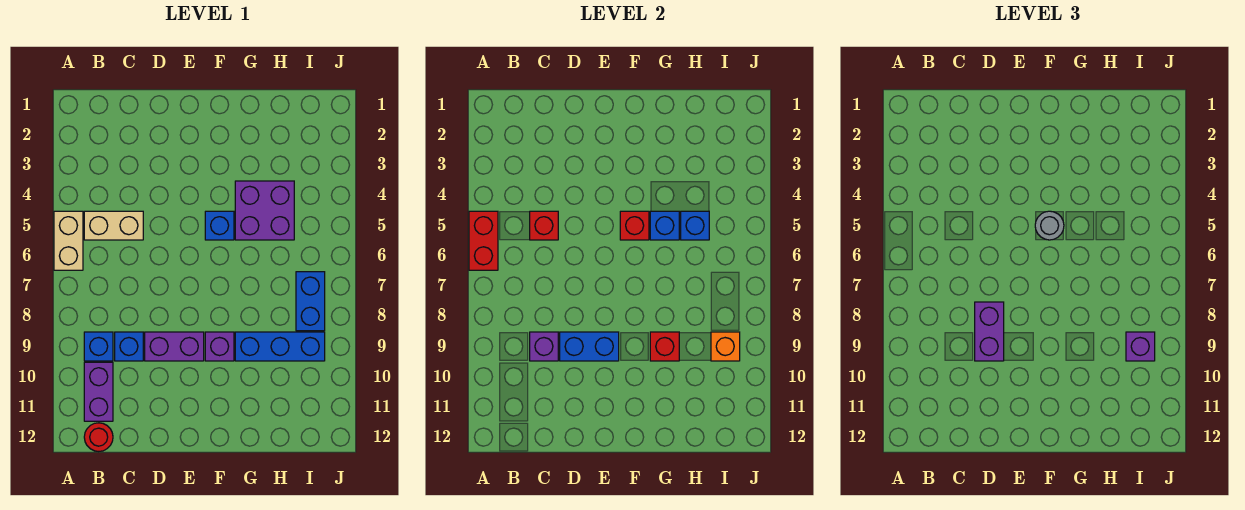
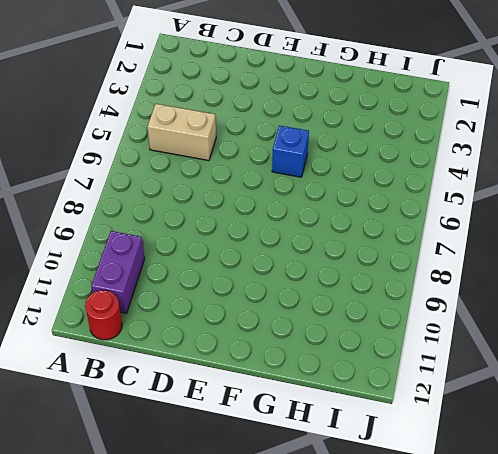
none -> tan 1x2 brick [54,211,83,270]
none -> blue 1x1 brick [84,332,113,361]
none -> blue 1x1 brick [115,332,143,361]

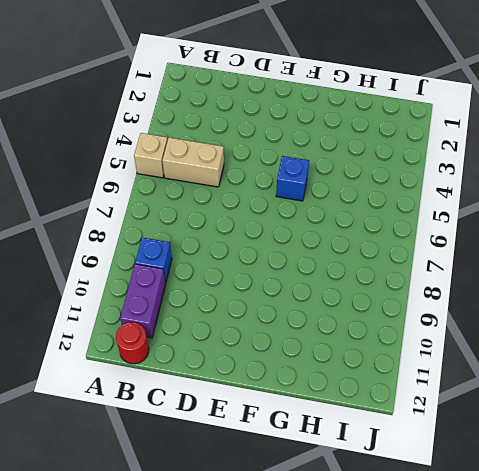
tan 1x1 brick [134,133,168,178] -> tan 1x2 brick [54,211,83,270]
none -> blue 1x1 brick [115,332,143,361]
none -> purple 1x2 brick [145,332,204,361]
none -> purple 1x1 brick [205,332,234,361]

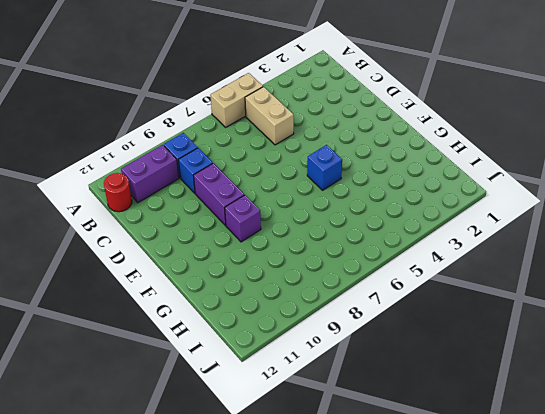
none -> purple 2x2 brick [235,181,294,240]
none -> blue 1x3 brick [235,332,325,361]
none -> blue 1x2 brick [296,272,325,331]

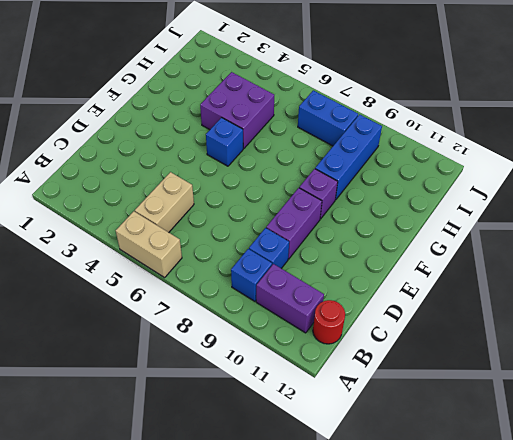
none -> red 1x2 brick [469,211,498,270]
none -> red 1x1 brick [530,211,558,240]
none -> purple 1x1 brick [530,332,558,361]

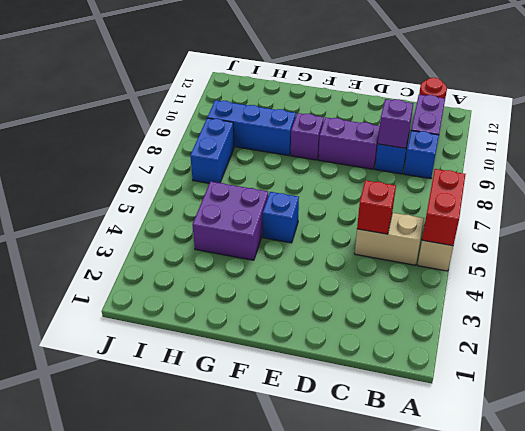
none -> blue 1x2 brick [560,332,619,361]
none -> red 1x1 brick [620,211,649,240]
none -> blue 1x1 brick [650,211,679,240]

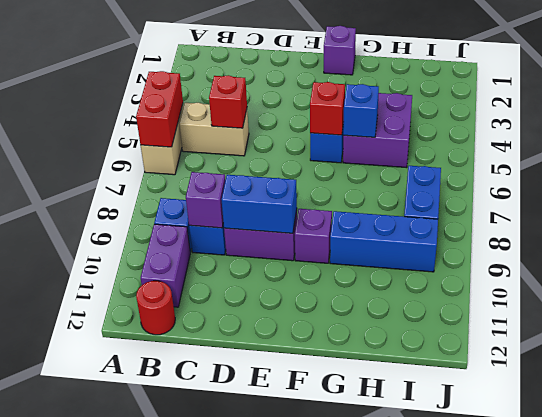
purple 1x1 brick [324,26,356,75] -> purple 1x1 brick moved to [1126,332,1155,361]
none -> red 1x1 brick [650,332,679,361]
none -> blue 1x1 brick [681,211,709,240]
none -> orange 1x1 brick [711,332,740,361]

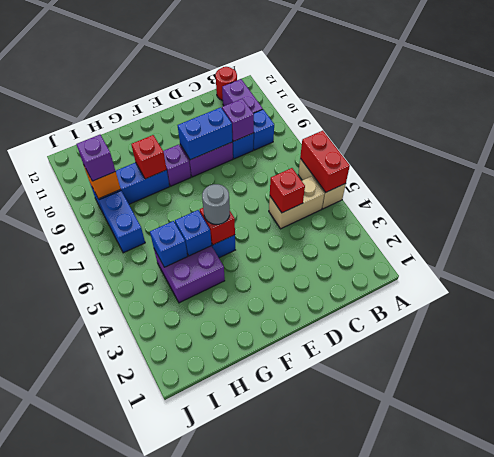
none -> purple 1x2 brick [975,302,1004,361]

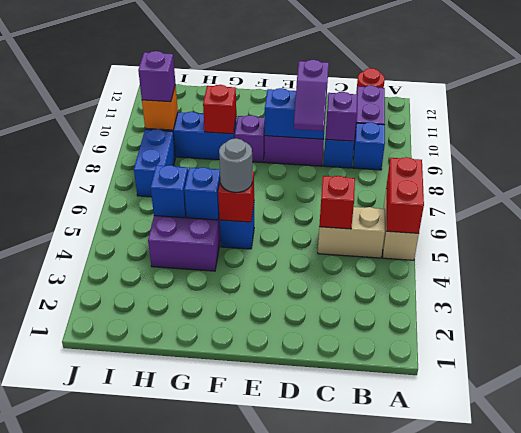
purple 1x2 slope [294,60,329,131] -> purple 1x2 brick [975,302,1004,361]

